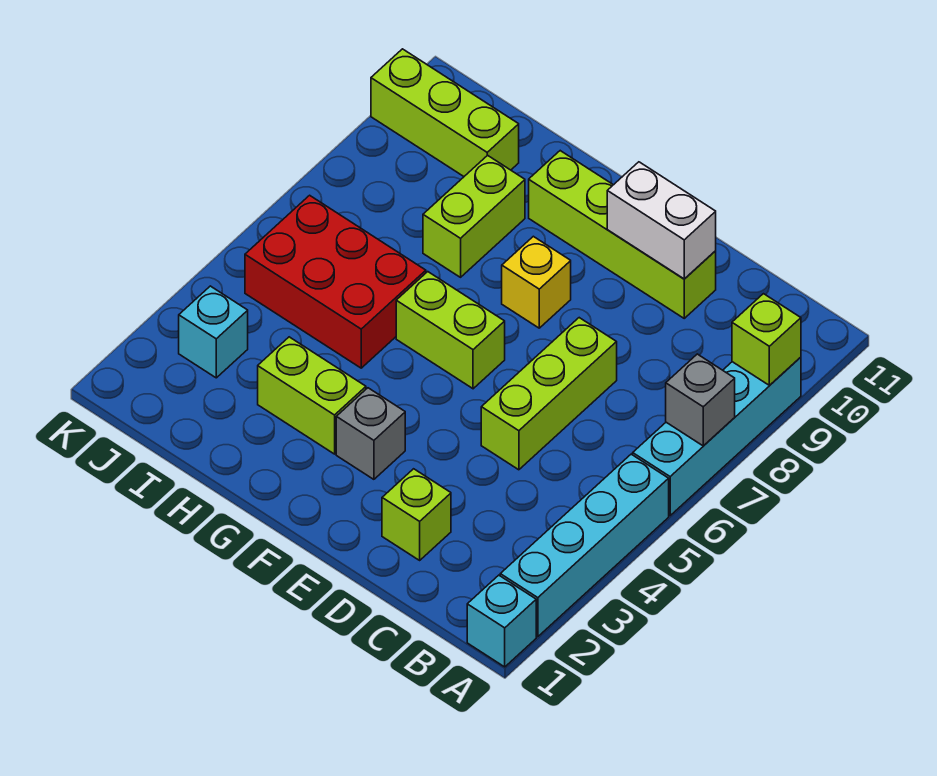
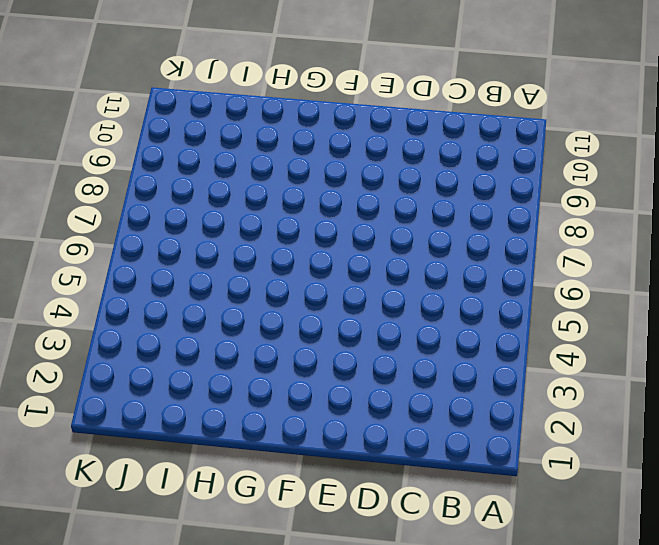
none -> cyan 1x1 brick [467,575,536,667]
none -> cyan 1x4 brick [500,454,669,637]
none -> cyan 1x4 brick [633,357,801,516]

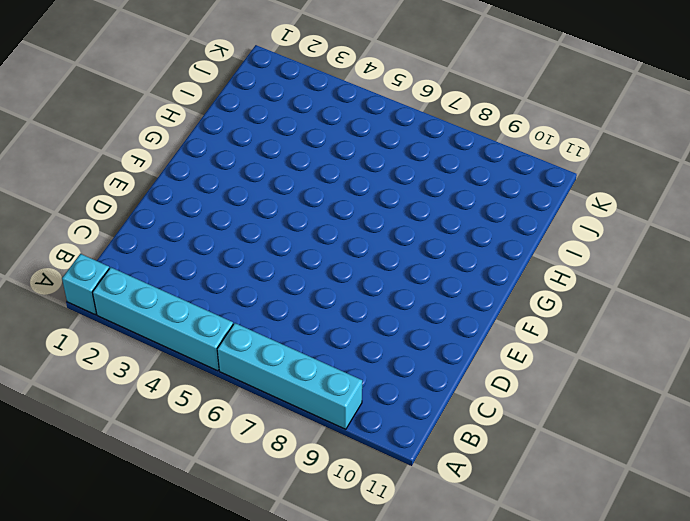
none -> lime 1x1 brick [382,469,451,560]
none -> lime 1x3 brick [481,318,617,470]
none -> lime 1x4 brick [529,151,716,318]

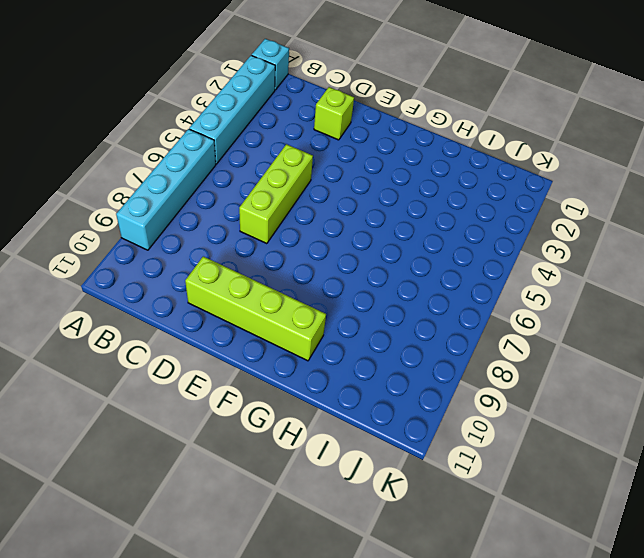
none -> grey 1x1 brick [336,388,405,479]
none -> lime 1x2 brick [396,272,505,389]
none -> yellow 1x1 brick [502,236,571,328]

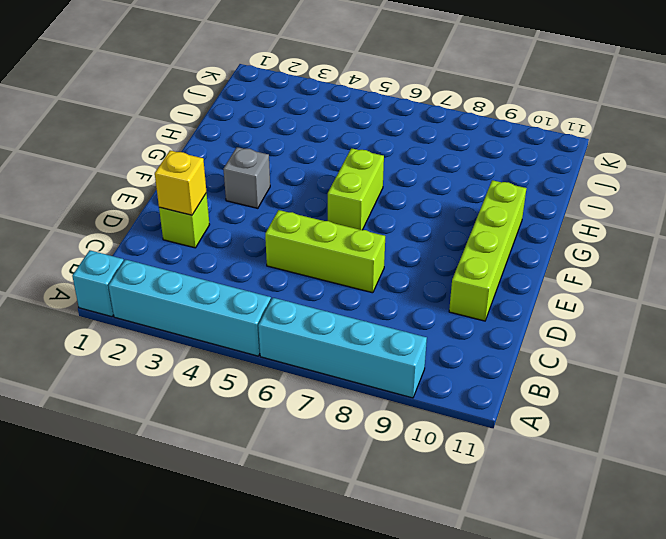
yellow 1x1 brick [155,151,206,215] -> yellow 1x1 brick moved to [502,236,571,328]
none -> lime 1x2 brick [258,337,366,454]
none -> red 2x3 brick [245,195,426,368]
none -> lime 1x2 brick [423,155,525,277]

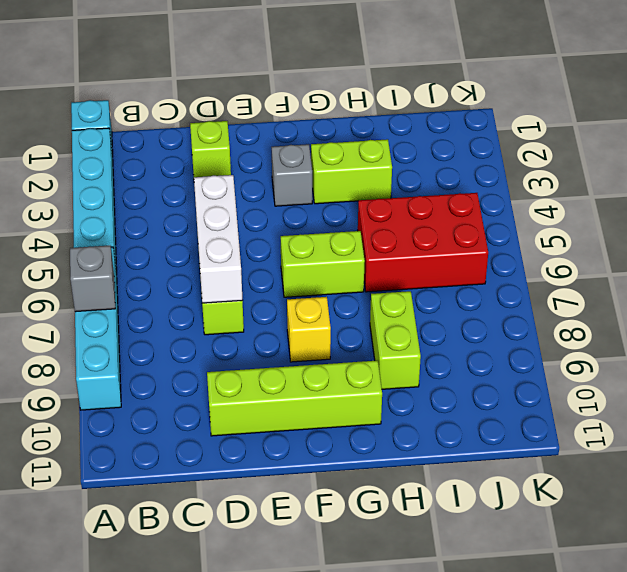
white 1x3 brick [194,175,242,303] -> none
none -> lime 1x3 brick [371,49,519,176]
none -> cyan 1x1 brick [179,286,248,378]
none -> lime 1x1 brick [732,294,801,385]

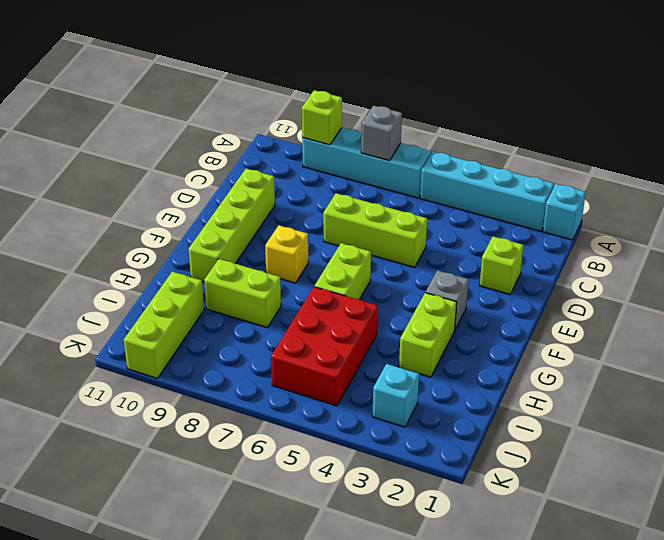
none -> white 1x2 brick [607,162,716,279]

